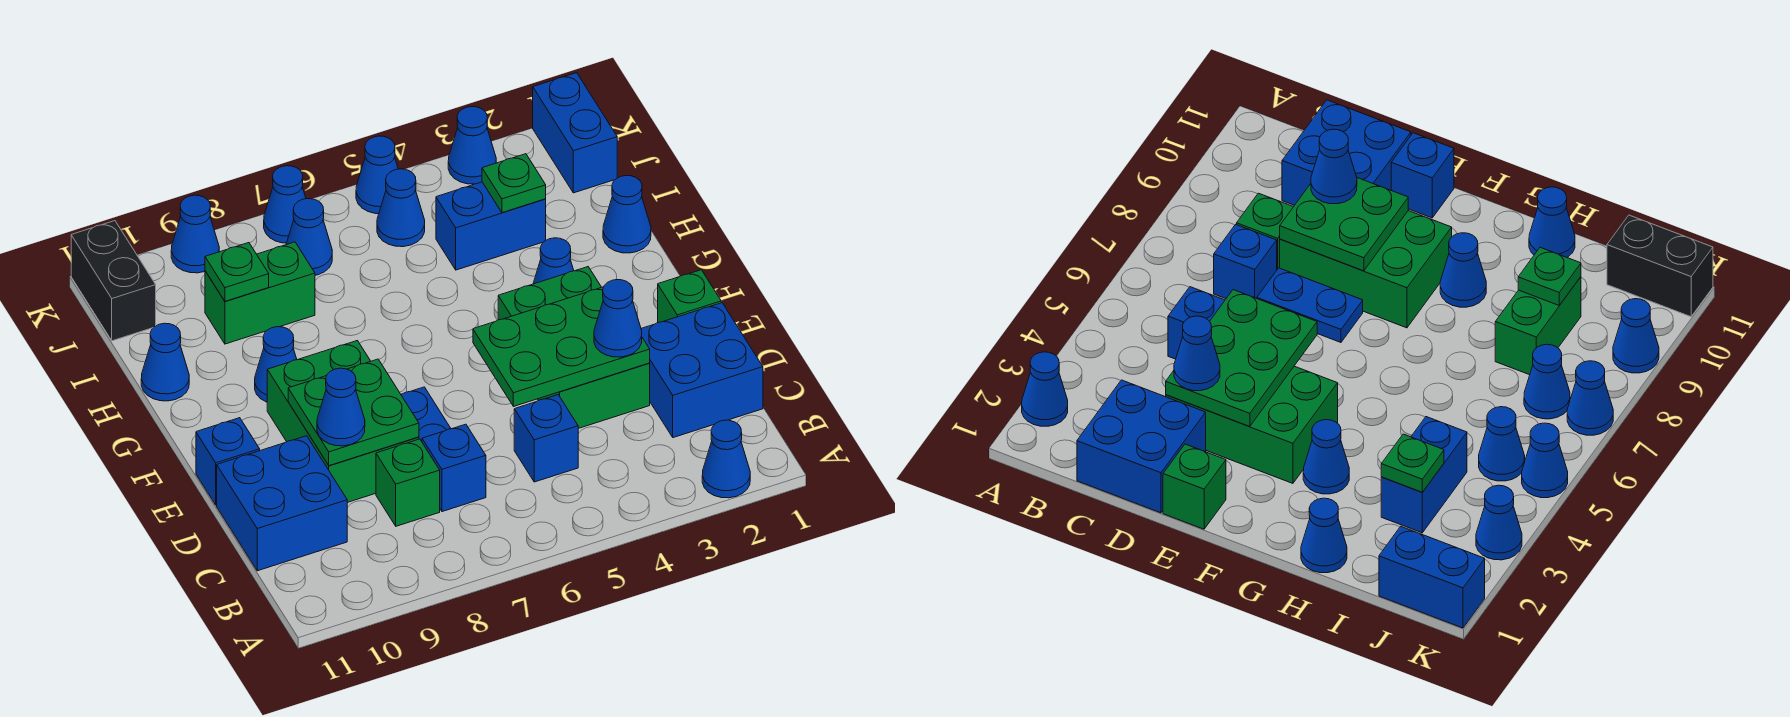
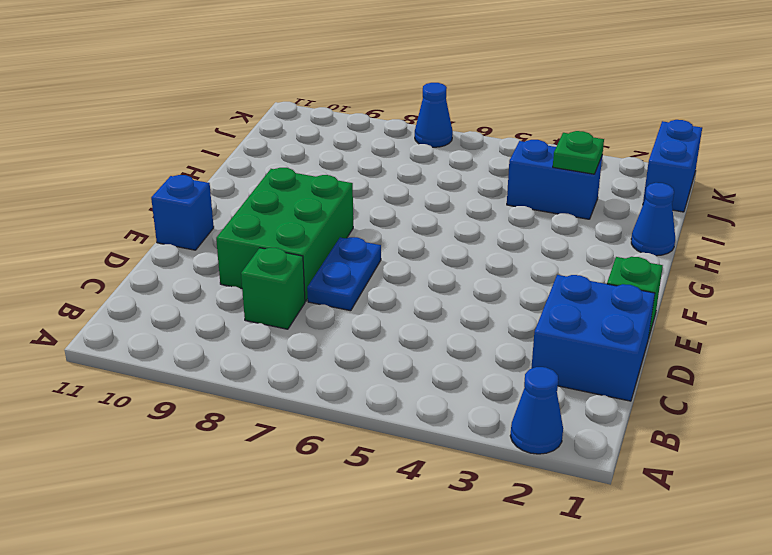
none -> blue 1x1 brick [514,395,578,482]
none -> blue 1x1 brick [422,424,486,512]
none -> blue 2x2 brick [217,436,347,571]
none -> green 2x3 brick [498,267,650,428]

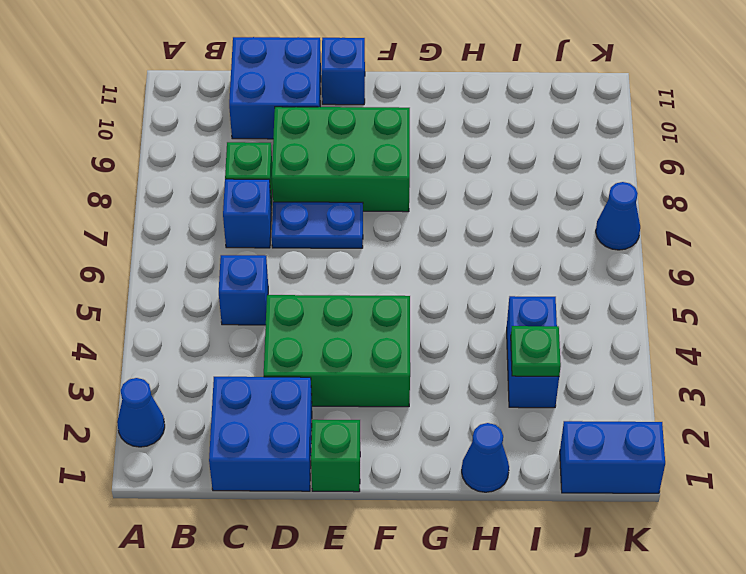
none -> blue 1x1 cone [533,238,574,284]
none -> blue 1x1 cone [255,327,297,402]
none -> blue 1x1 cone [141,323,189,401]
none -> green 1x2 brick [205,242,315,344]

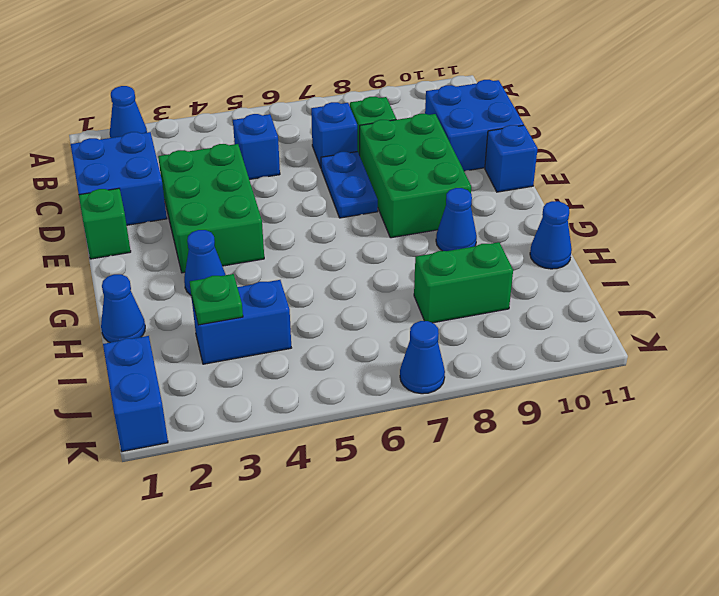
none -> blue 1x1 cone [377,169,425,247]
none -> blue 1x1 cone [286,199,332,275]
none -> black 1x2 brick [71,221,156,341]
none -> blue 1x1 cone [448,107,496,184]

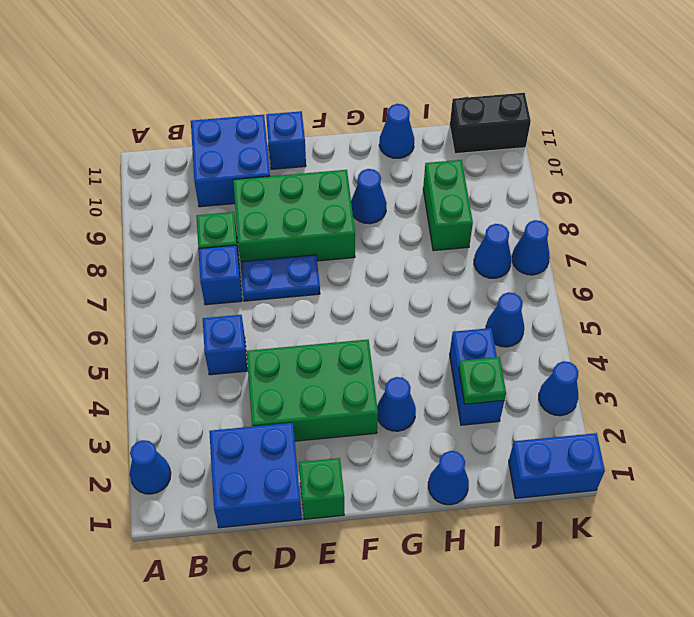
none -> blue 1x1 cone [356,136,398,214]
none -> blue 1x1 cone [171,195,219,273]
none -> green 2x3 plate [473,287,650,407]
none -> green 2x2 plate [288,359,419,466]

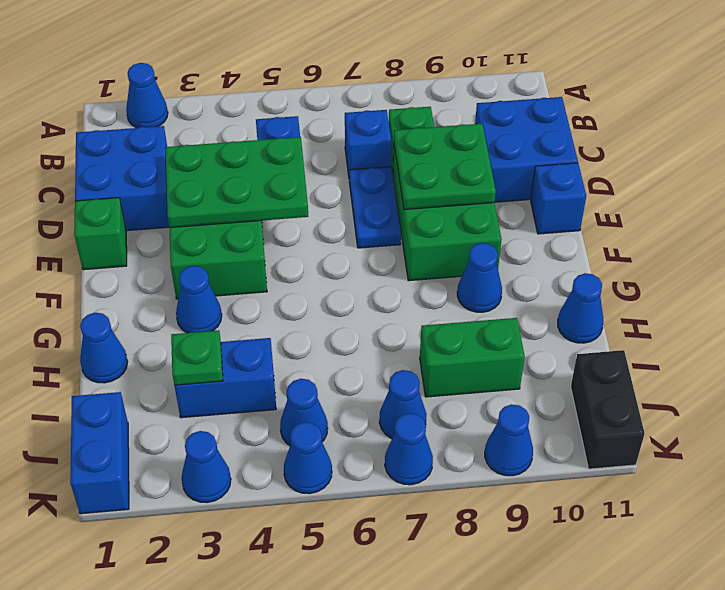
none -> green 1x1 plate [205,243,269,301]
none -> blue 1x1 cone [594,280,642,357]
none -> blue 1x1 cone [317,368,365,446]

